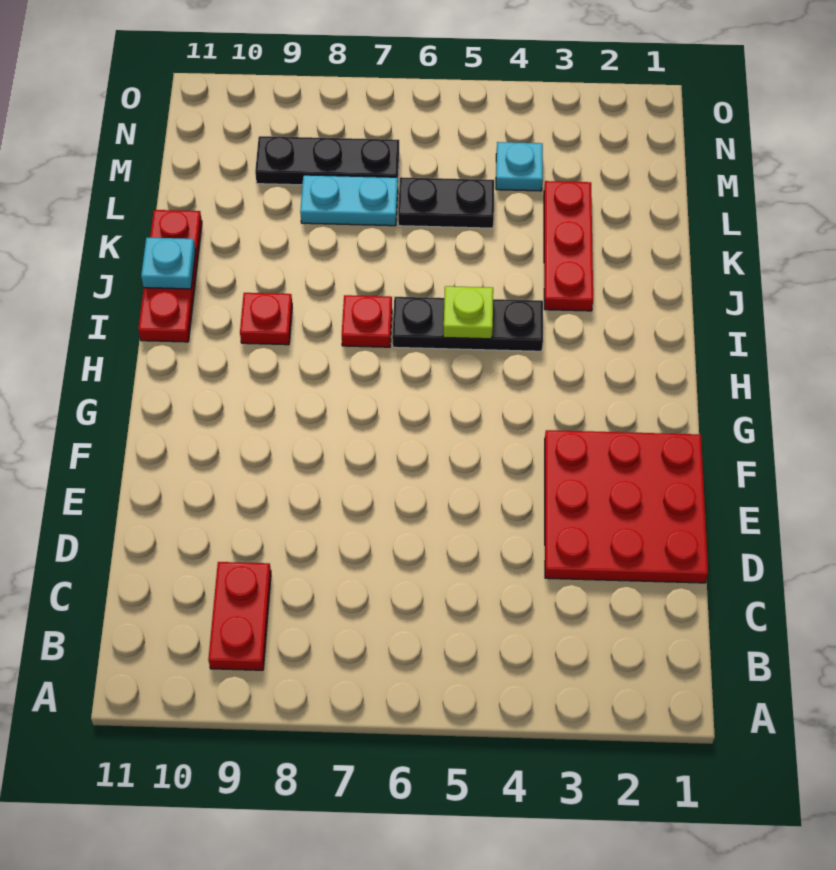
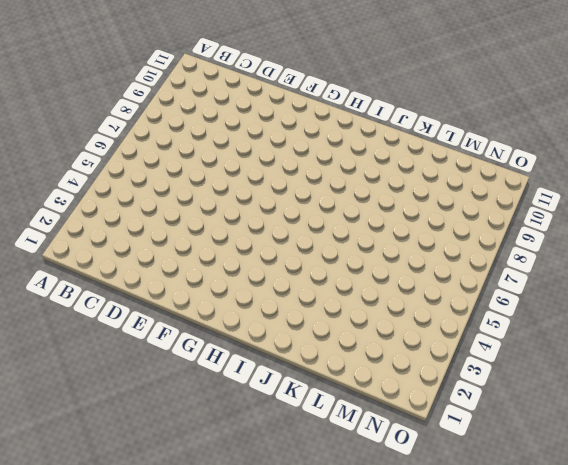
none -> red 1x2 plate [208,562,271,670]
none -> red 3x3 plate [545,430,708,583]
none -> black 1x3 plate [392,297,543,351]

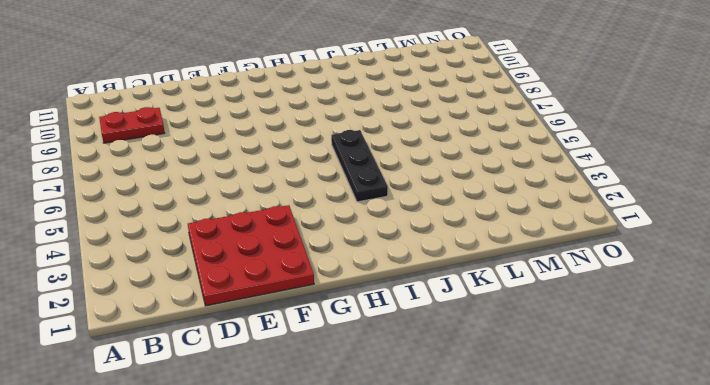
none -> red 1x1 plate [342,295,392,347]
none -> red 1x1 plate [240,293,292,345]
none -> red 1x3 plate [138,210,202,342]

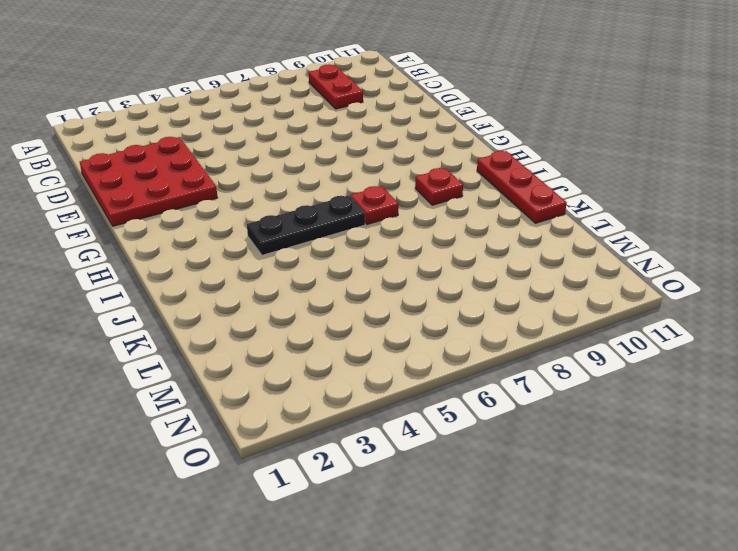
none -> red 1x3 plate [544,181,593,311]
none -> black 1x2 plate [398,177,494,228]
none -> cyan 1x2 plate [300,175,398,226]

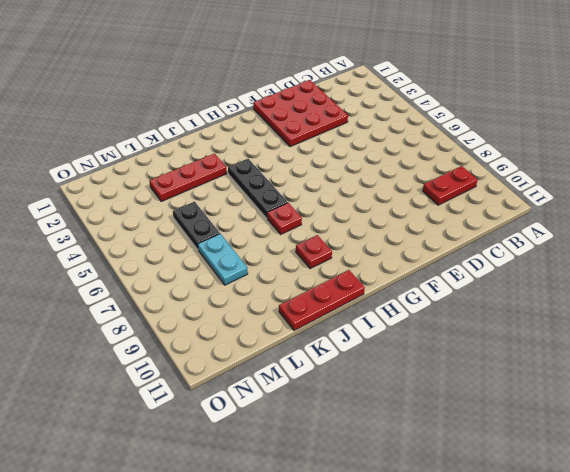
none -> cyan 1x1 plate [496,142,543,191]
none -> black 1x3 plate [255,136,399,185]
none -> lime 1x1 plate [443,286,493,339]

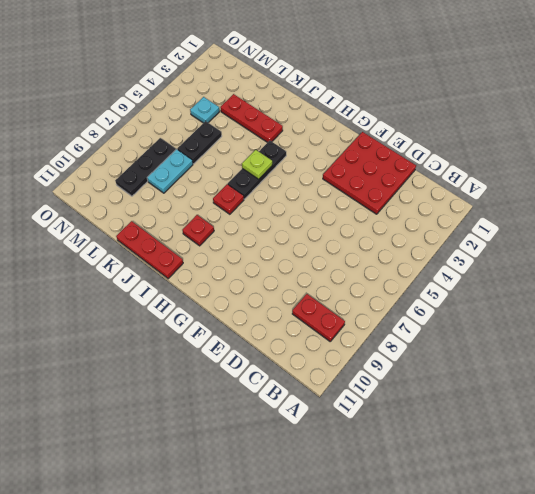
none -> cyan 1x1 plate [141,238,196,289]

